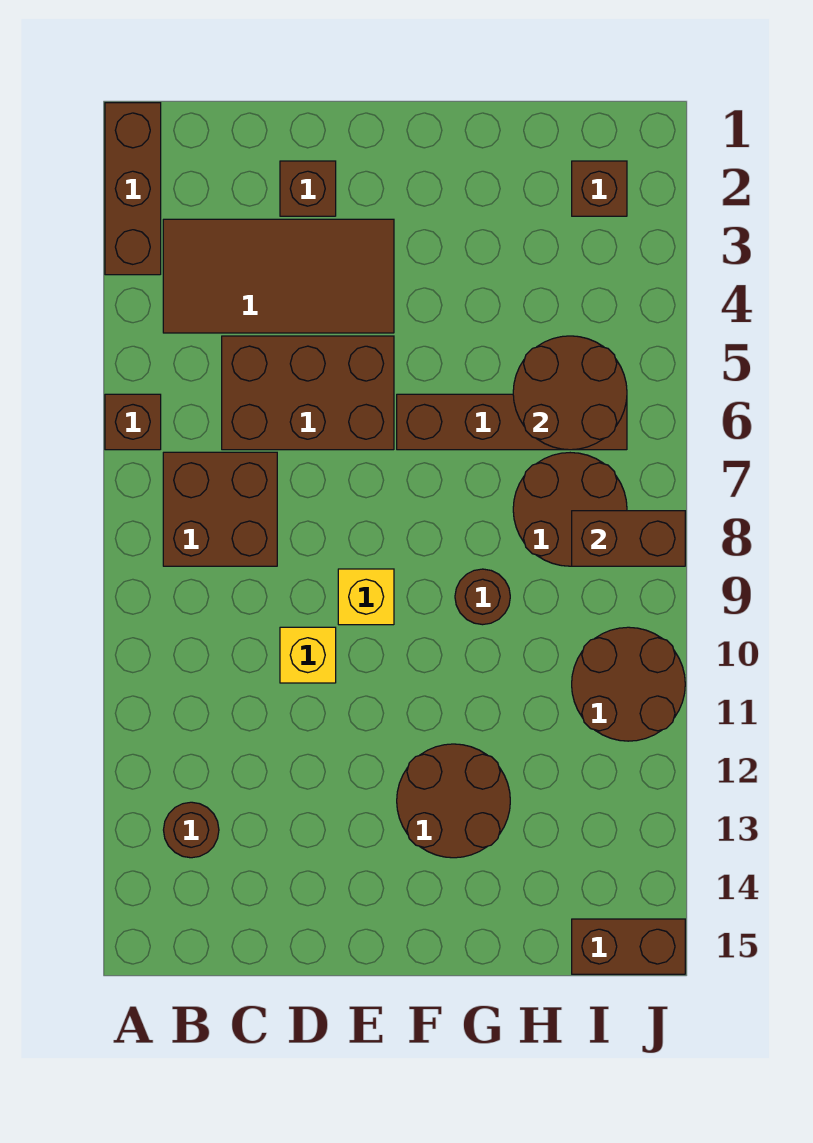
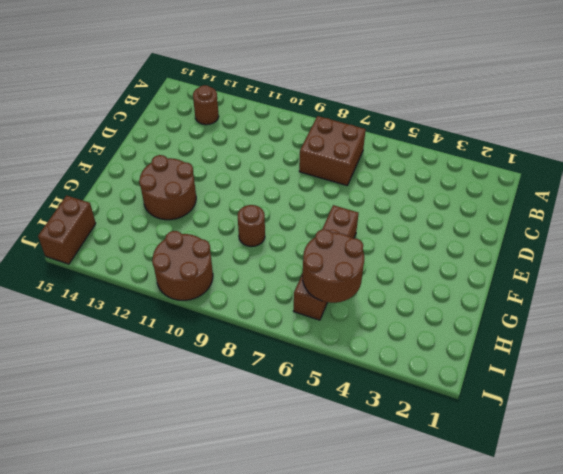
none -> brown 1x3 brick [105,103,161,275]
none -> brown 1x1 brick [105,394,161,450]
none -> brown 2x4 tile [163,219,394,333]

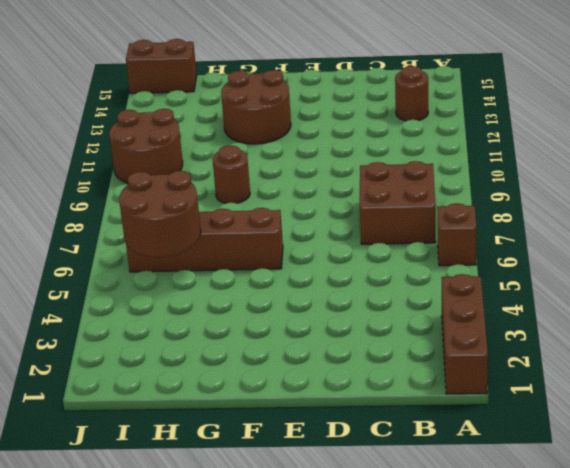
none -> brown 2x4 tile [163,219,394,333]
none -> brown 2x3 brick [222,336,394,450]
none -> brown 1x1 brick [280,161,336,216]

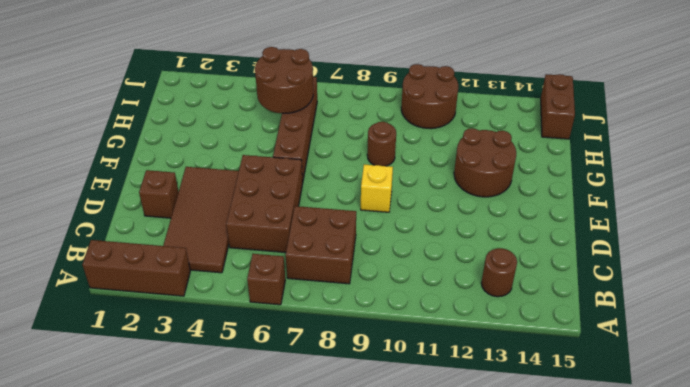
none -> yellow 1x1 brick [280,627,336,683]
none -> brown 2x2 round brick [513,453,627,566]
none -> brown 1x1 brick [572,161,627,216]

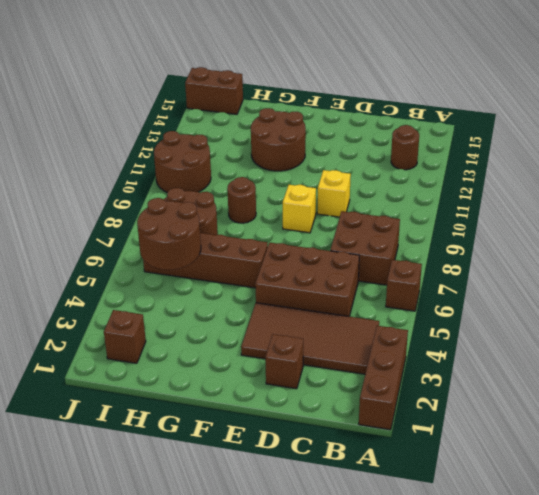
none -> brown 1x2 brick [572,511,685,566]

